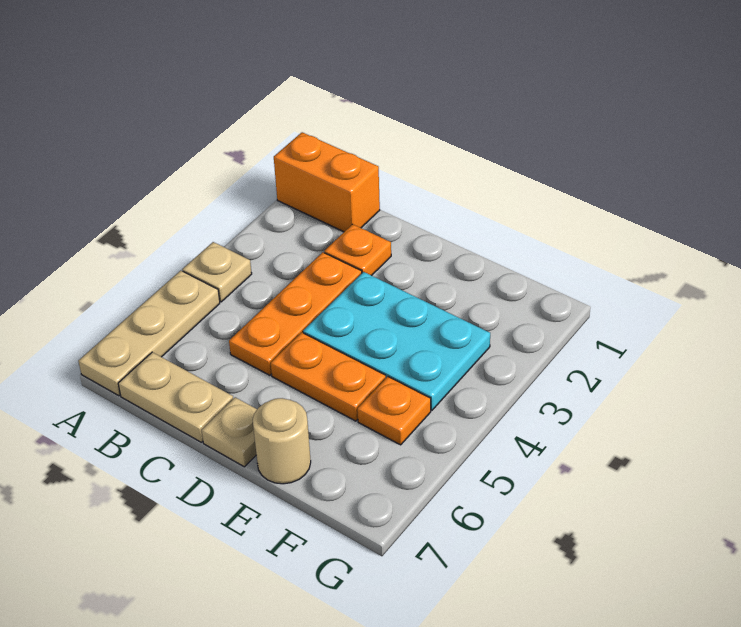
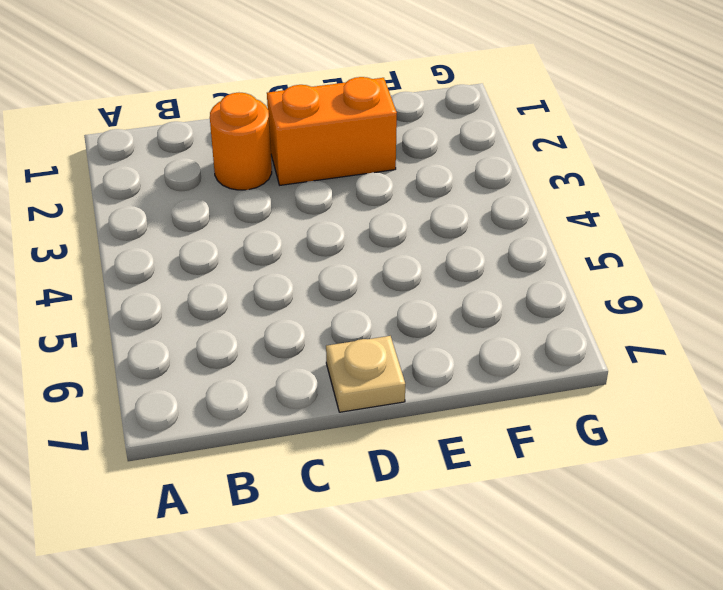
orange 1x1 round brick [210,93,272,190] -> orange 1x1 plate [324,224,391,276]
orange 1x2 brick [267,77,397,185] -> orange 1x2 brick moved to [274,132,380,232]
none -> tan 1x1 plate [182,242,252,302]
none -> tan 1x3 plate [78,271,220,396]

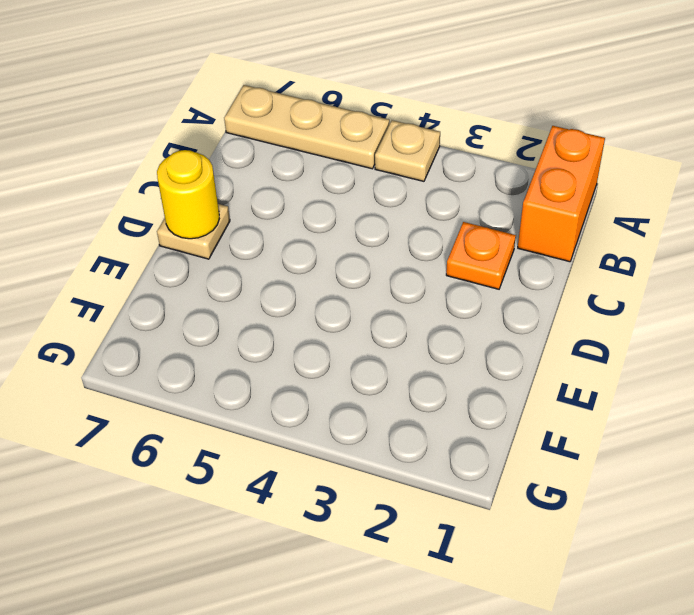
yellow 1x1 round brick [157,150,219,239] -> none
none -> tan 1x2 plate [118,352,233,442]
none -> orange 1x3 plate [229,252,362,375]

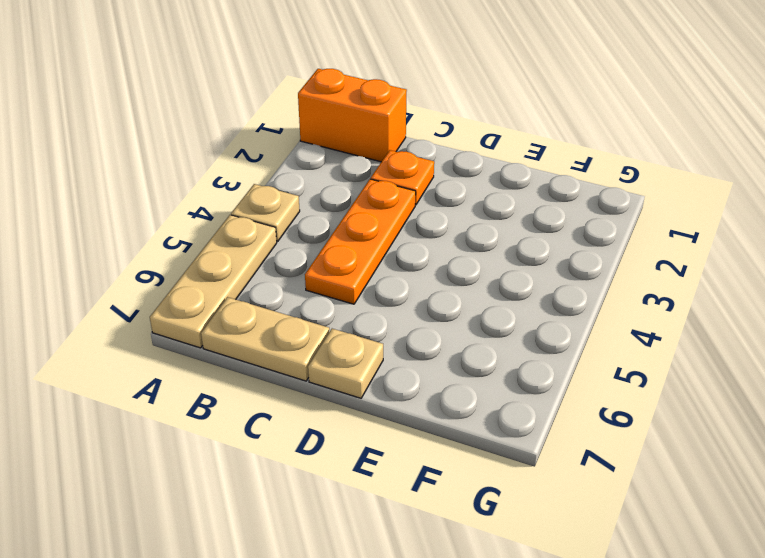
none -> cyan 2x3 plate [303,272,490,410]
none -> orange 1x2 plate [271,332,386,421]

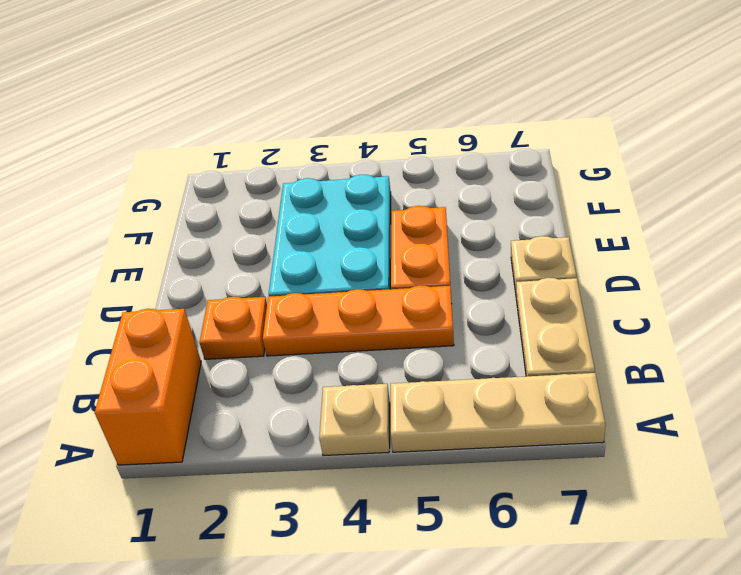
none -> tan 1x1 round brick [253,398,311,484]
none -> orange 1x1 plate [357,377,431,445]

